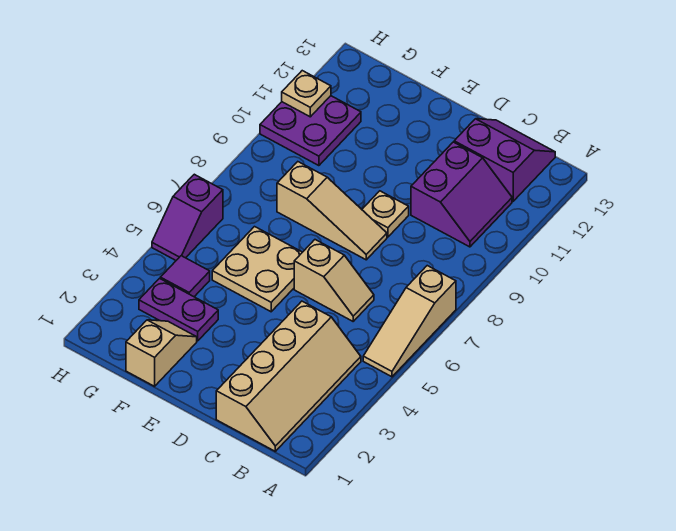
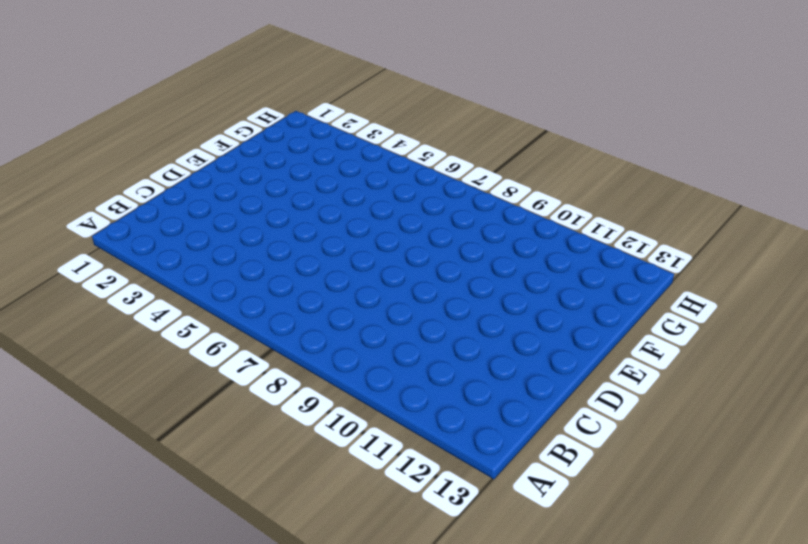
none -> tan 1x3 slope [363,266,456,377]
none -> tan 2x4 slope [216,301,361,451]
none -> purple 2x2 slope [411,142,512,247]

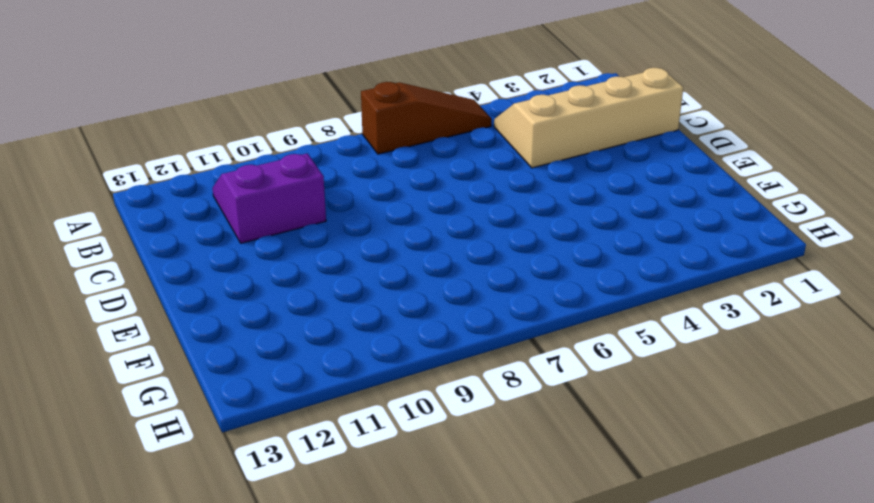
brown 1x3 slope [361,82,492,154] -> tan 1x3 slope [363,266,456,377]
none -> purple 2x2 slope [454,119,555,201]
none -> tan 1x2 slope [294,240,374,321]
none -> tan 1x3 slope [277,162,387,260]

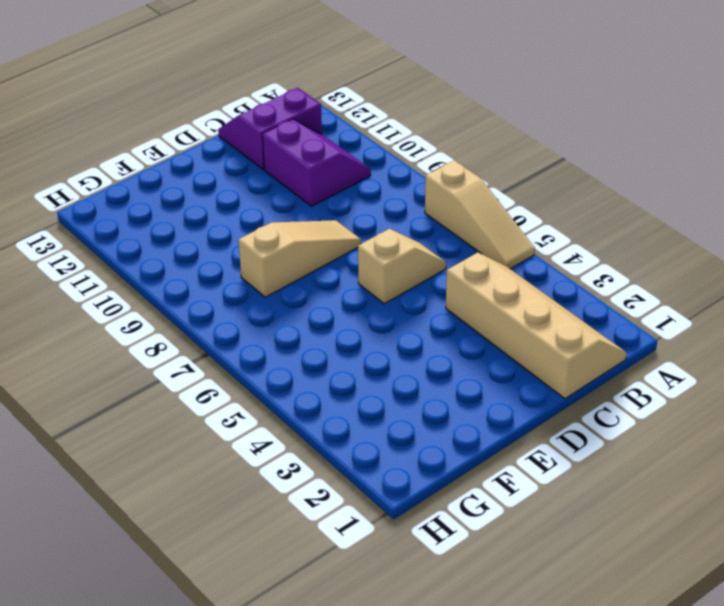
none -> tan 1x1 plate [362,191,409,237]
none -> tan 2x2 plate [212,227,302,312]
none -> tan 1x2 slope [126,320,197,386]

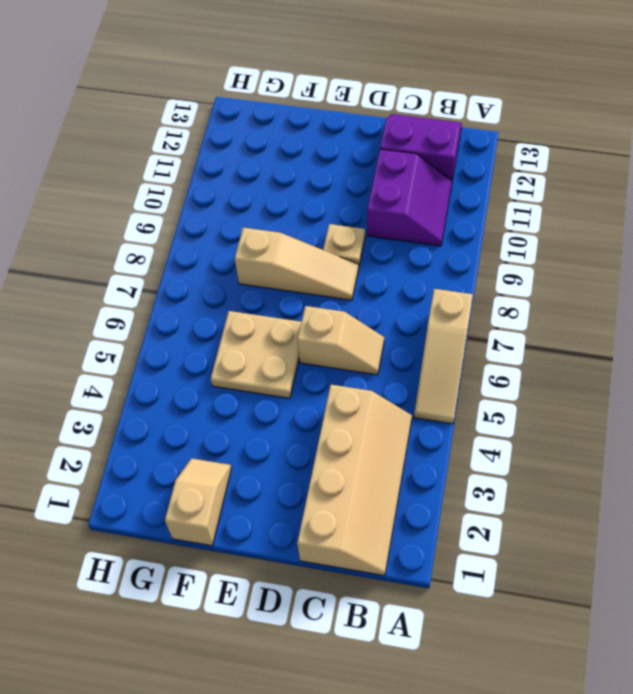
none -> purple 1x2 plate [139,278,218,341]
none -> purple 1x1 tile [160,256,210,297]
none -> purple 2x2 plate [260,96,361,166]

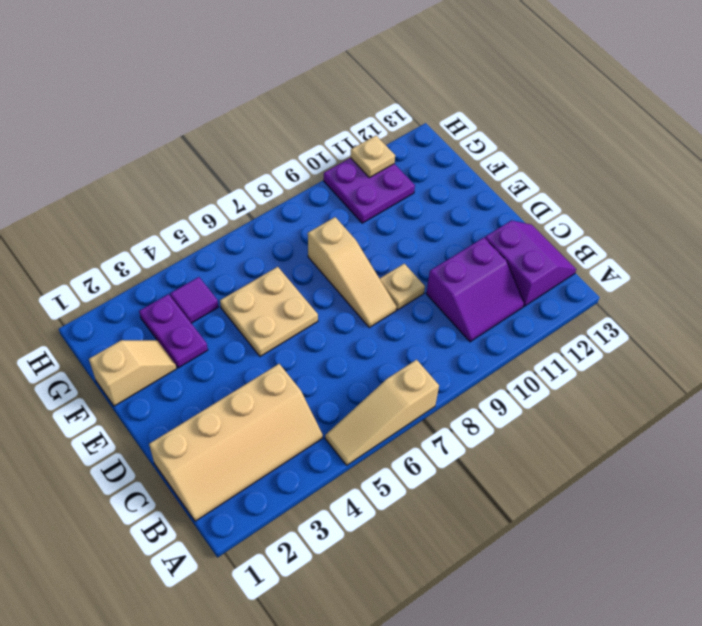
none -> tan 1x2 slope [294,240,374,321]
none -> purple 1x2 slope [152,174,223,260]

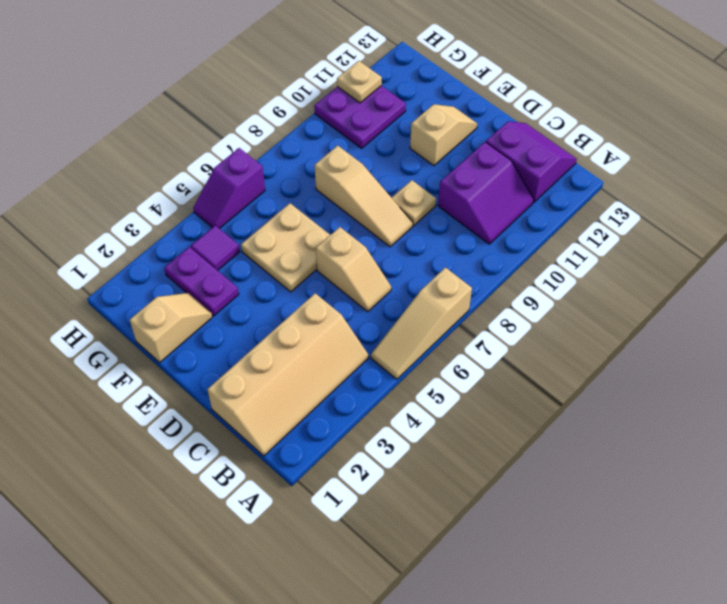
tan 1x2 slope [410,104,477,166] -> none

